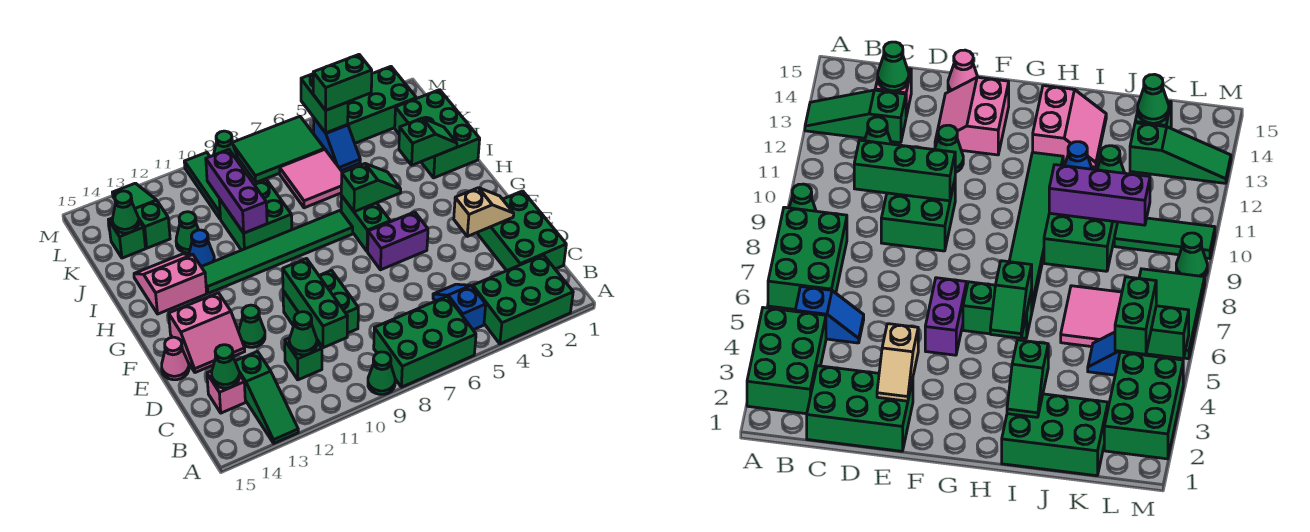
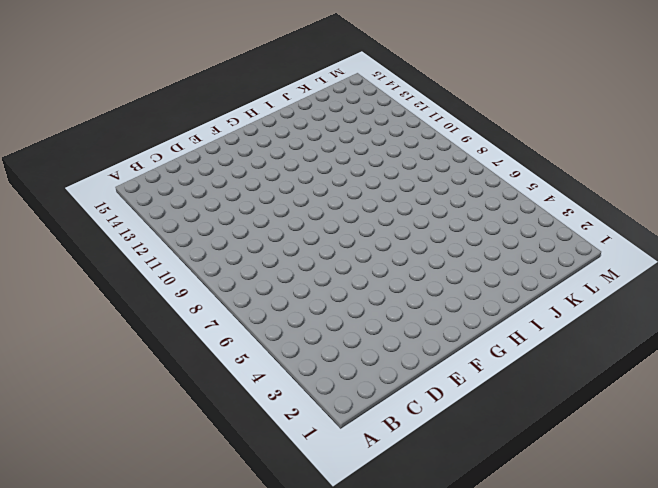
none -> green 2x3 brick [473,255,573,344]
none -> green 2x3 brick [374,296,476,387]
none -> green 1x1 cone [368,352,395,394]
none -> green 1x3 slope [235,352,298,443]

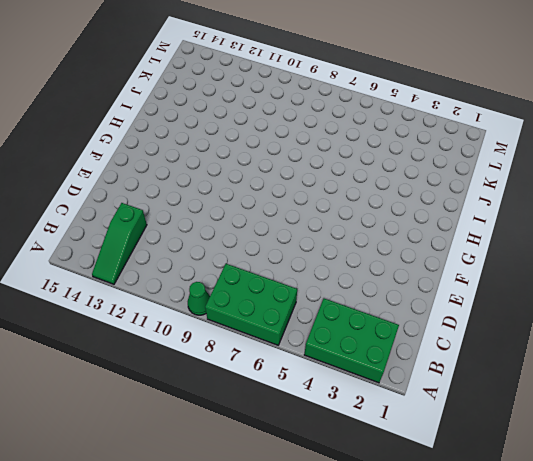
none -> blue 1x2 slope [433,284,486,330]
none -> green 2x3 brick [477,191,566,271]
none -> green 1x1 brick [285,338,322,380]
none -> pink 1x1 brick [207,371,245,413]

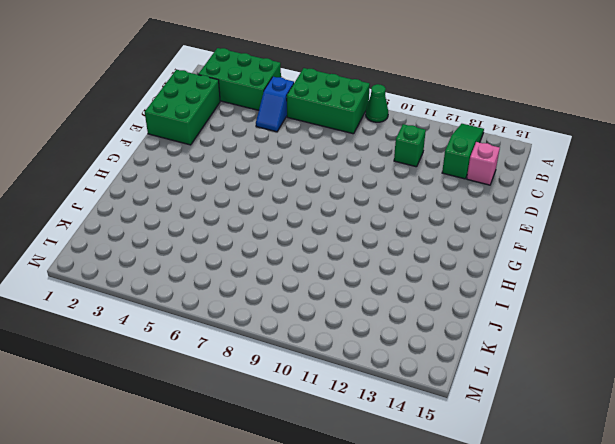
none -> green 2x2 brick [283,270,358,345]
none -> green 1x1 cone [238,305,265,347]
none -> pink 2x2 slope [169,293,245,373]
none -> pink 1x1 cone [162,337,189,380]

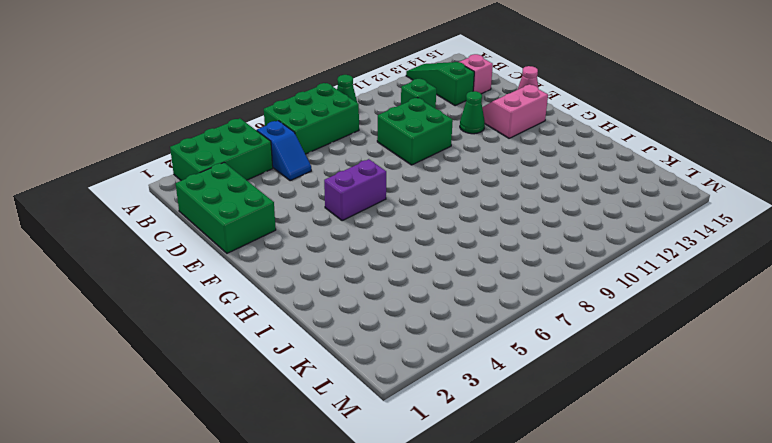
none -> green 1x2 brick [341,195,390,252]
none -> green 1x6 tile [202,211,353,293]
none -> pink 2x2 slope [134,254,207,314]
none -> green 2x3 brick [395,90,480,178]

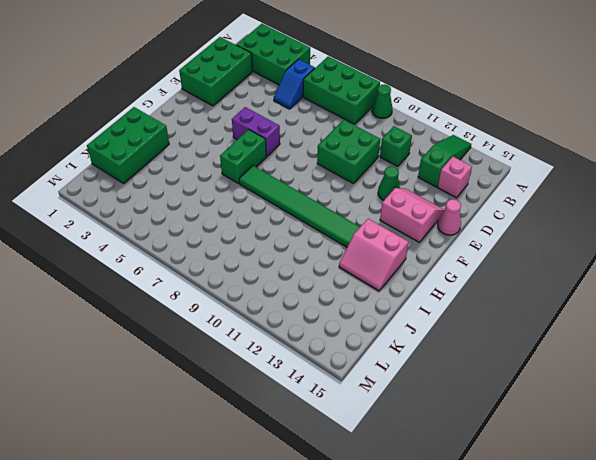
none -> green 2x2 brick [219,180,292,250]
none -> blue 1x1 cone [189,230,214,267]
none -> pink 2x2 tile [280,149,342,208]
none -> green 1x1 cone [176,212,199,253]

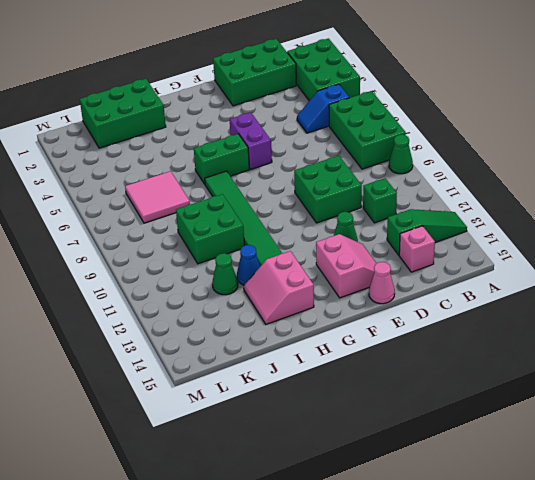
none -> blue 1x2 slope [314,119,360,171]
none -> green 1x3 tile [184,152,221,219]
none -> green 1x3 slope [112,183,170,248]
none -> green 1x1 brick [109,218,146,258]

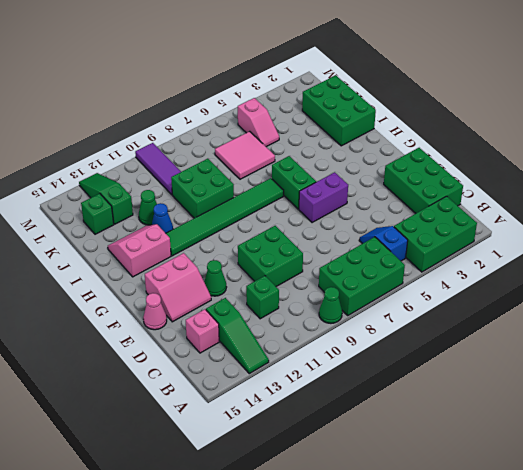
pink 1x2 slope [238,98,279,147] -> blue 1x2 slope [314,119,360,171]
purple 1x3 tile [135,143,181,195] -> green 1x3 tile [184,152,221,219]
none -> green 2x3 brick [348,67,416,143]
none -> green 2x3 tile [232,116,324,182]
none -> green 1x1 cone [214,131,238,160]
none -> green 1x3 brick [283,259,347,348]

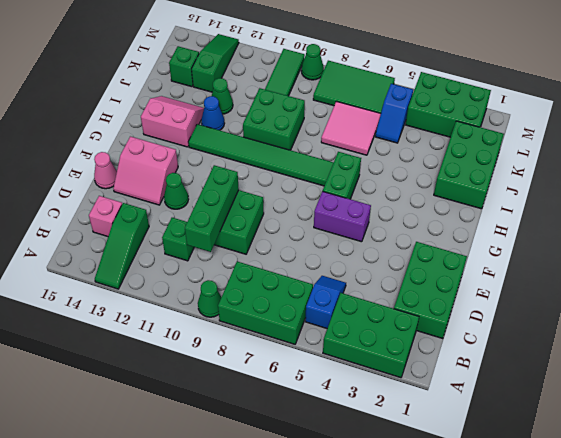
none -> green 1x1 cone [289,312,317,355]
none -> green 1x1 cone [212,345,239,388]
none -> tan 1x2 slope [454,188,514,236]
none -> green 1x2 slope [341,164,401,212]

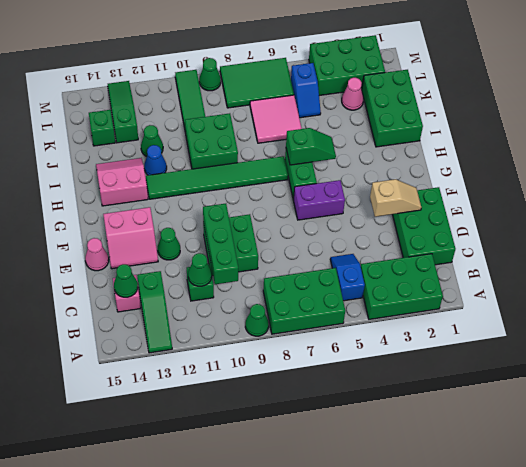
pink 1x1 cone [342,78,363,110] -> none
none -> green 1x2 slope [399,118,457,165]
none -> purple 1x3 brick [206,150,267,233]
none -> green 1x1 cone [112,191,139,233]
none -> green 1x2 brick [301,74,348,133]

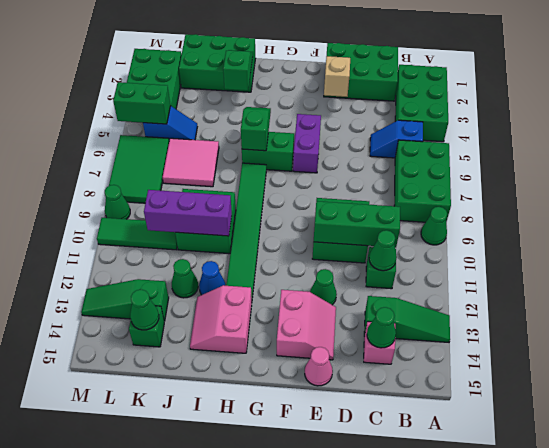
none -> green 1x2 brick [313,55,372,110]

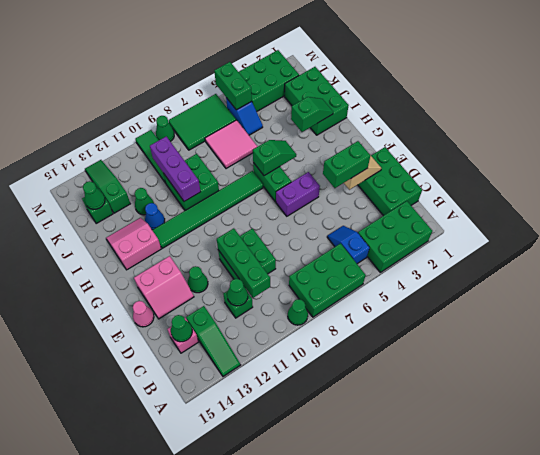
green 1x2 brick [323,141,370,188] -> green 1x2 brick moved to [313,55,372,110]

